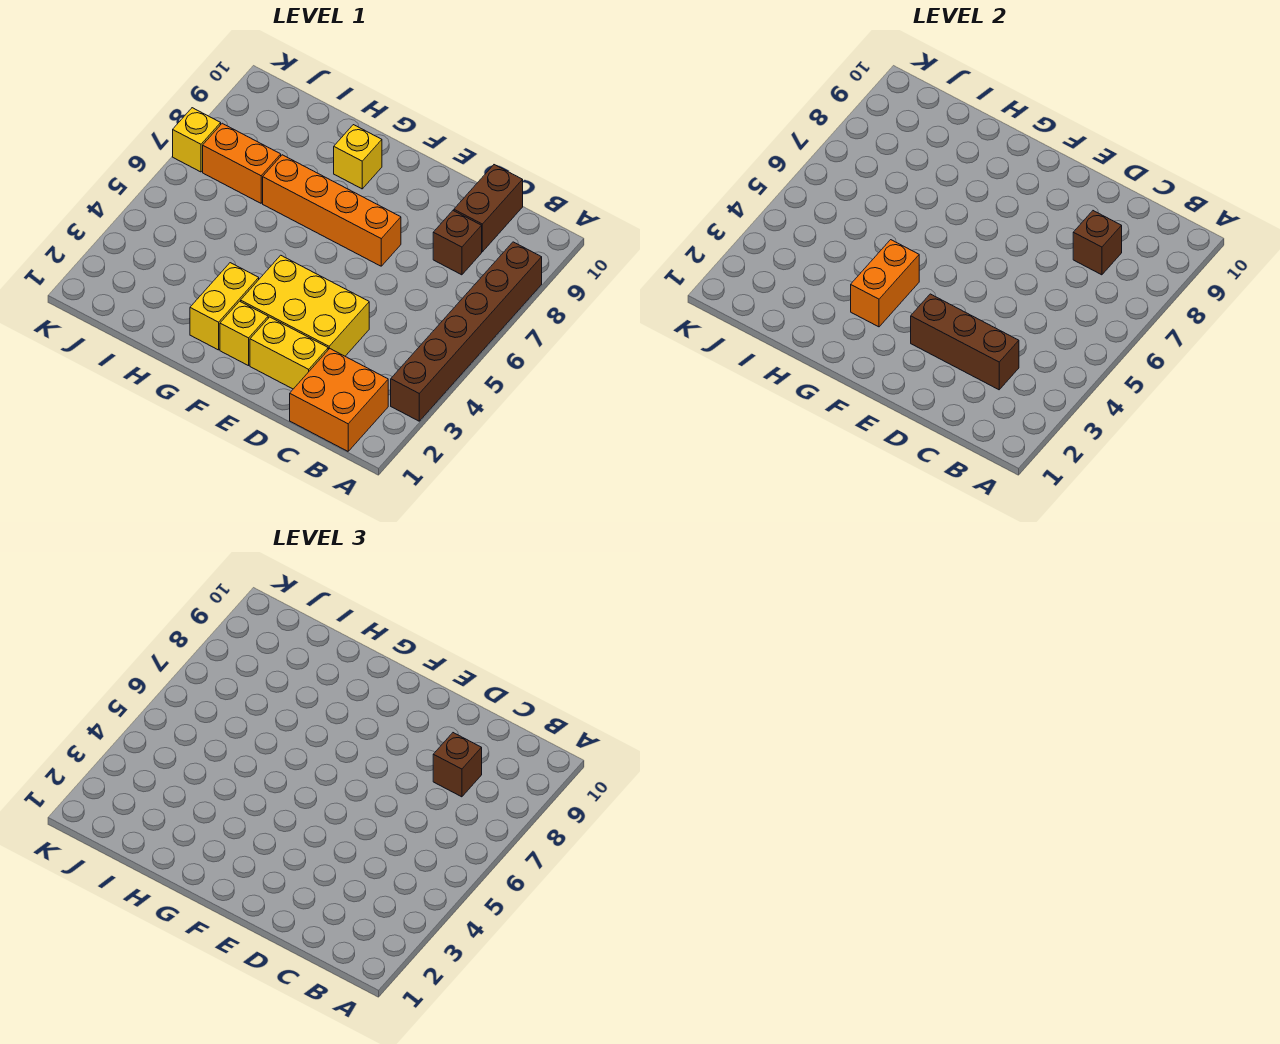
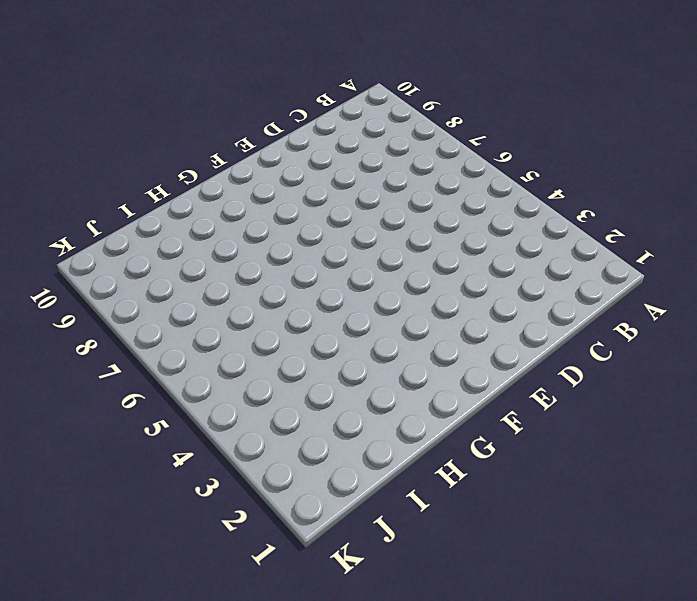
none -> brown 1x6 brick [391,242,542,421]
none -> orange 2x2 brick [290,349,388,451]
none -> brown 1x1 brick [433,211,482,275]

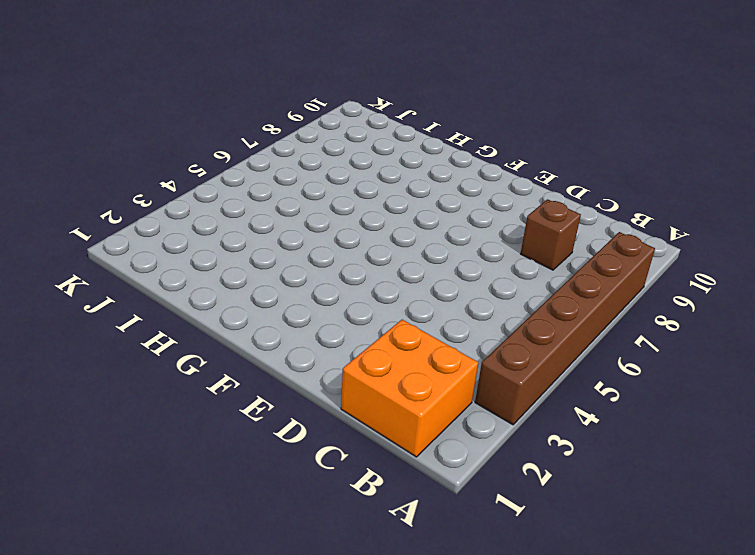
none -> brown 1x2 brick [454,165,523,252]
none -> yellow 1x2 brick [250,317,328,389]
none -> yellow 2x3 brick [241,255,369,356]

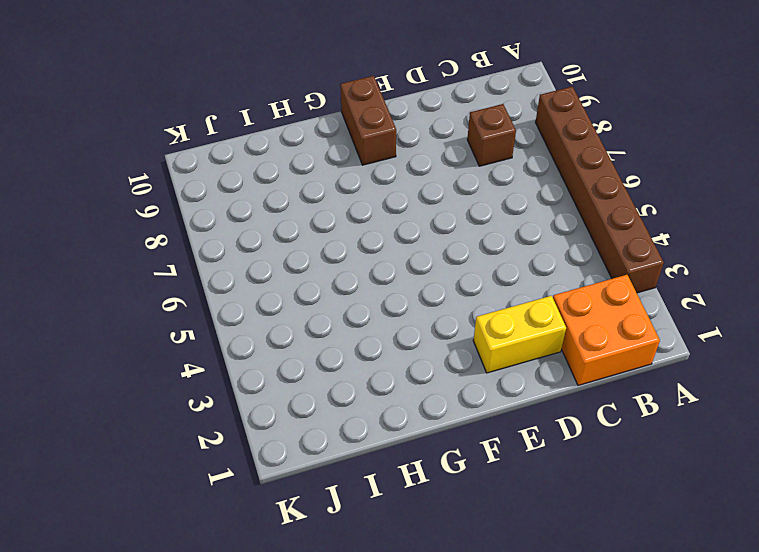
brown 1x2 brick [340,76,396,165] -> brown 1x2 brick moved to [454,165,523,252]
none -> yellow 2x3 brick [241,255,369,356]
none -> orange 1x4 brick [263,155,401,266]
none -> yellow 1x1 brick [220,301,268,366]

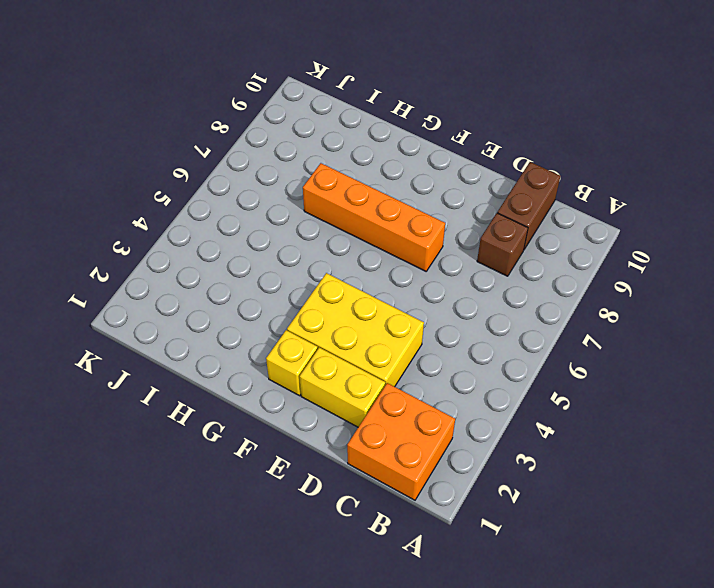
none -> brown 1x6 brick [391,242,542,421]
none -> yellow 1x2 brick [190,263,259,350]
none -> yellow 1x1 brick [334,125,382,189]

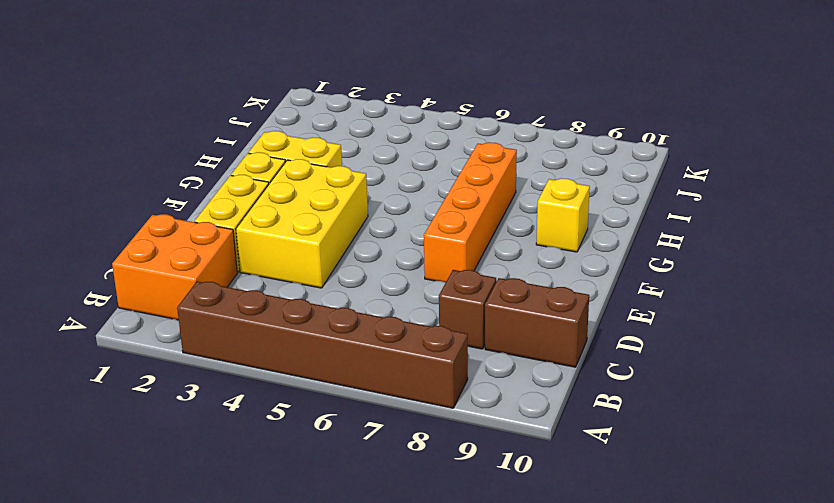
none -> orange 1x2 brick [203,123,281,203]
none -> yellow 1x1 brick [173,108,221,172]
none -> brown 1x3 brick [911,294,1019,390]

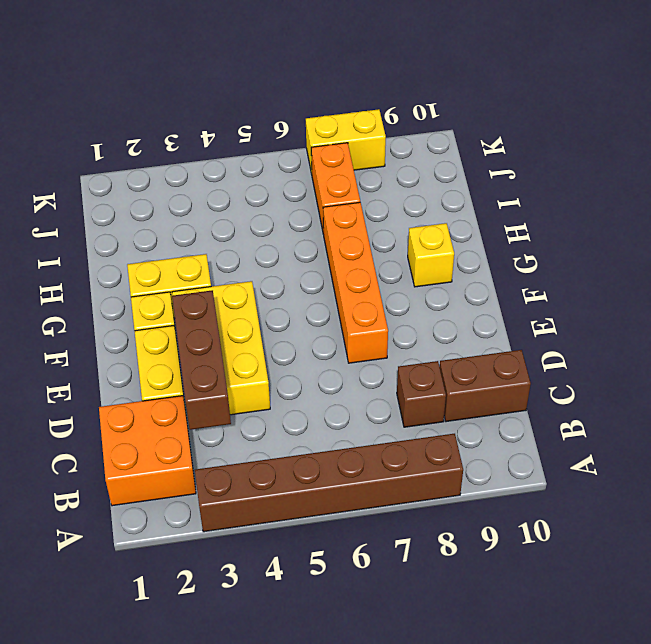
yellow 1x2 brick [306,109,386,174] -> yellow 1x1 brick [173,108,221,172]
none -> brown 1x1 brick [1073,211,1122,275]
none -> orange 1x2 brick [851,240,919,327]
none -> brown 1x1 brick [433,733,482,797]

